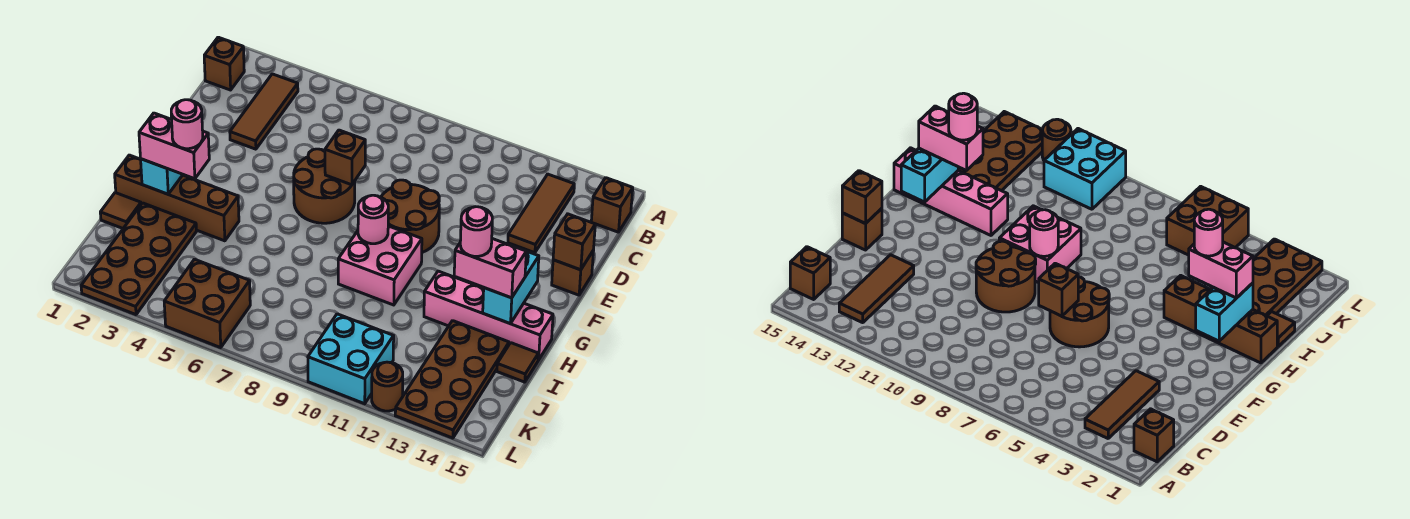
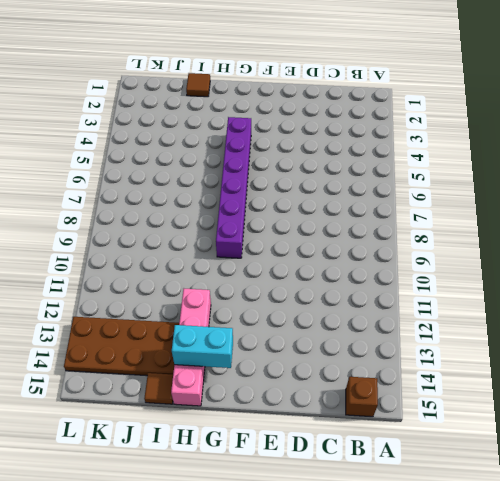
purple 1x6 brick [216,117,251,258] -> pink 2x2 brick [338,226,422,305]
none -> brown 1x1 brick [204,37,244,90]
none -> brown 1x3 tile [230,74,298,149]
none -> brown 1x3 tile [508,174,574,253]

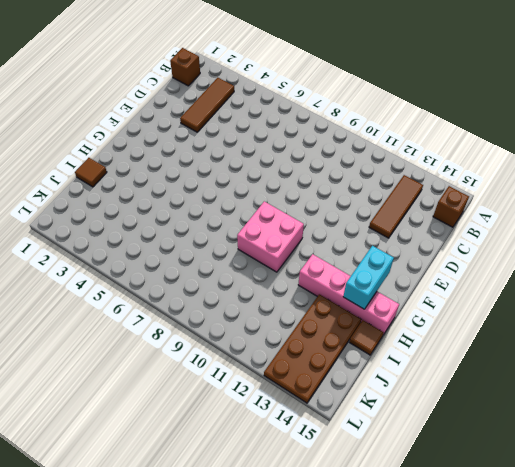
none -> brown 2x2 round brick [294,149,355,223]
none -> brown 2x2 round brick [381,180,439,252]
none -> brown 1x1 brick [552,250,594,295]

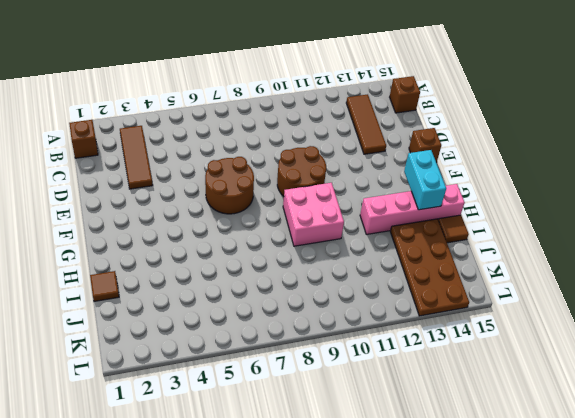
none -> brown 1x4 brick [115,155,239,241]
none -> brown 2x4 plate [81,203,196,315]
none -> brown 2x2 brick [164,259,250,348]

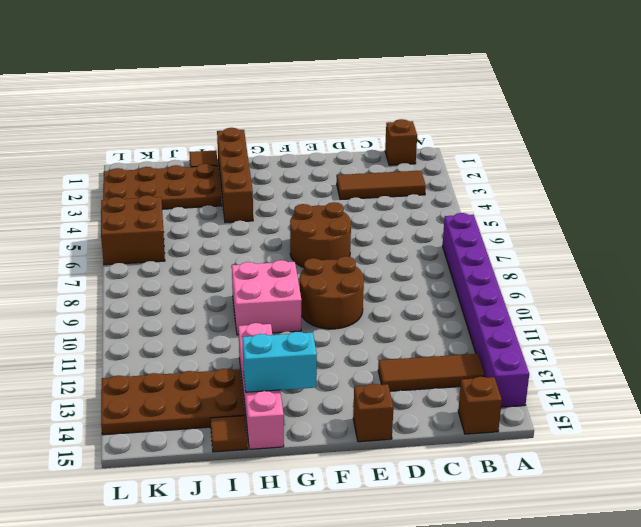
purple 1x8 brick [443,213,529,407] -> none
none -> cyan 2x2 brick [308,314,394,404]
none -> brown 1x1 round brick [372,362,403,411]
none -> brown 1x1 brick [325,130,365,185]

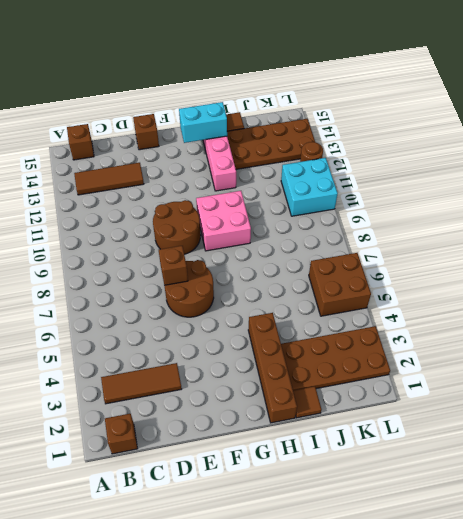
none -> brown 1x1 brick [553,214,595,270]
none -> cyan 1x2 brick [141,159,183,194]
none -> pink 1x1 round brick [358,195,388,244]

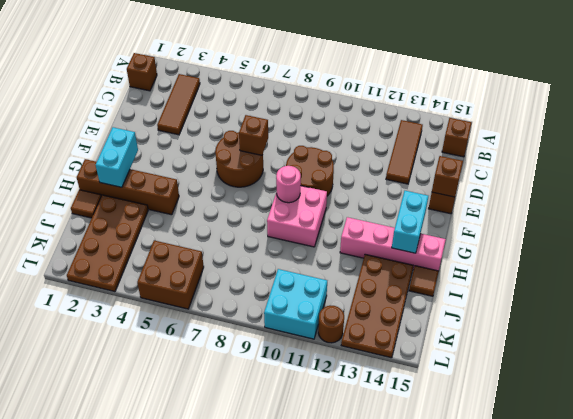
none -> pink 1x2 brick [139,113,209,179]
none -> pink 1x2 brick [454,239,526,298]
none -> pink 1x1 round brick [171,100,203,149]

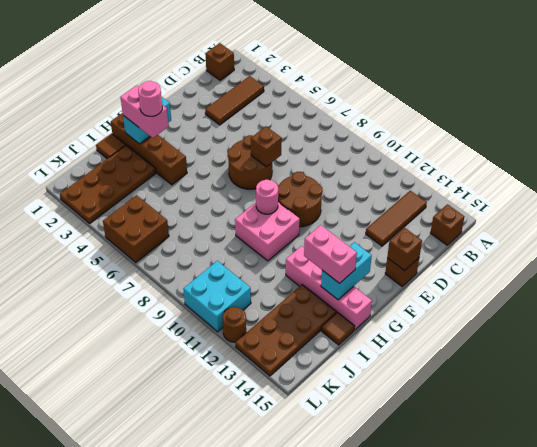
none -> pink 1x1 round brick [460,207,492,256]

